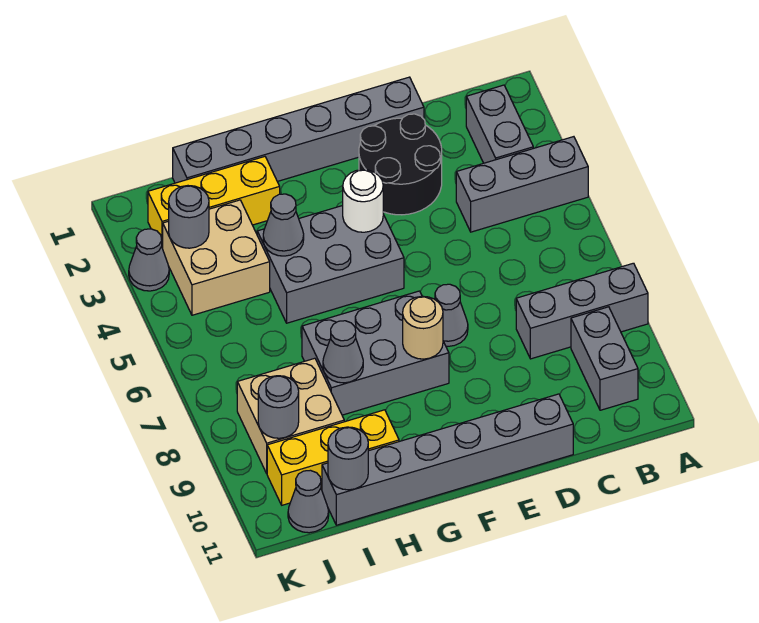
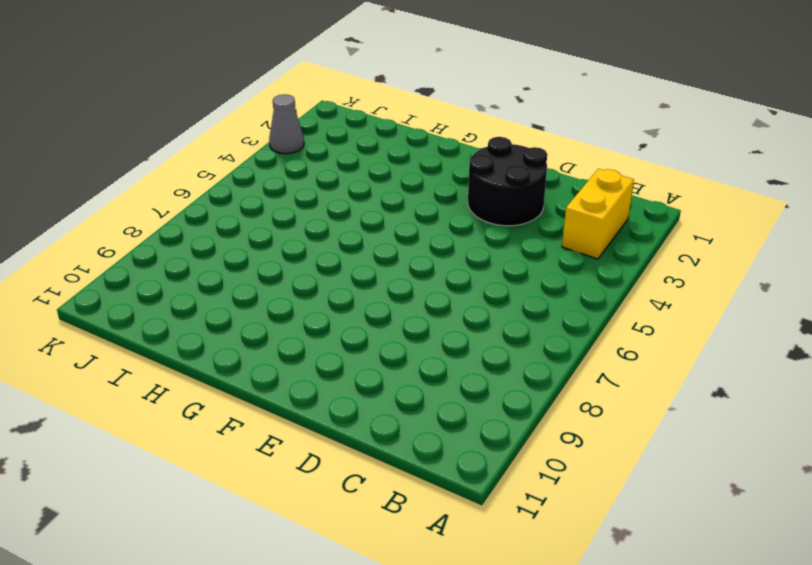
yellow 1x2 brick [562,169,634,259] -> grey 1x2 brick [466,85,533,163]
none -> grey 1x3 brick [456,137,588,232]
none -> grey 1x3 brick [516,263,648,359]
none -> grey 1x2 brick [571,307,638,410]

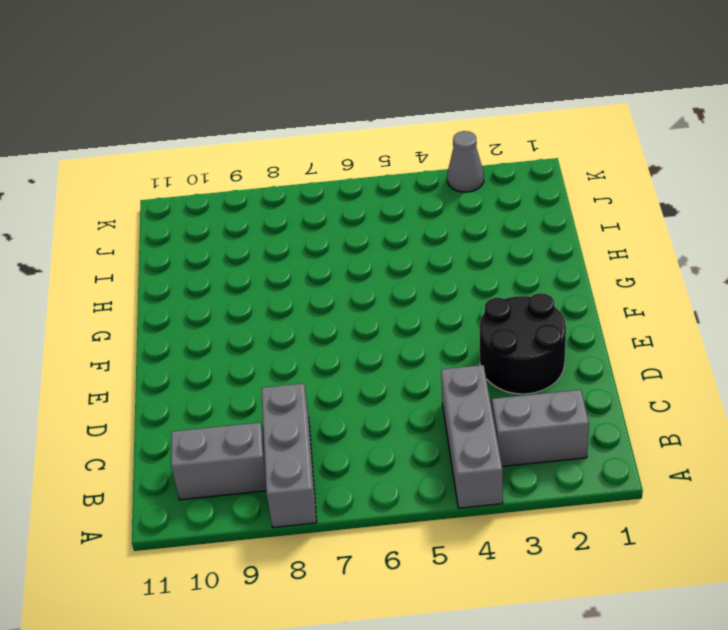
none -> grey 1x6 brick [173,77,424,183]
none -> grey 1x6 brick [322,394,573,525]
none -> grey 1x1 cone [435,284,468,346]

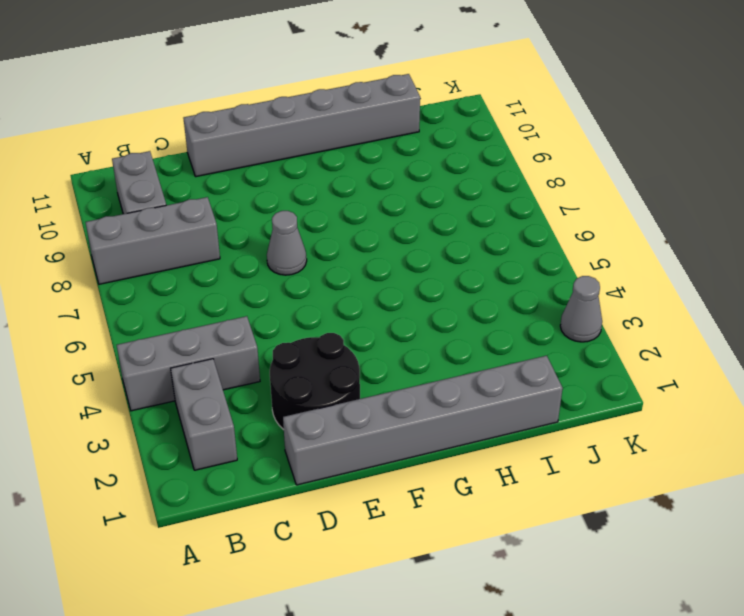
none -> grey 2x3 brick [257,206,404,323]
none -> grey 2x3 brick [302,291,449,415]
none -> yellow 1x3 brick [148,157,280,248]

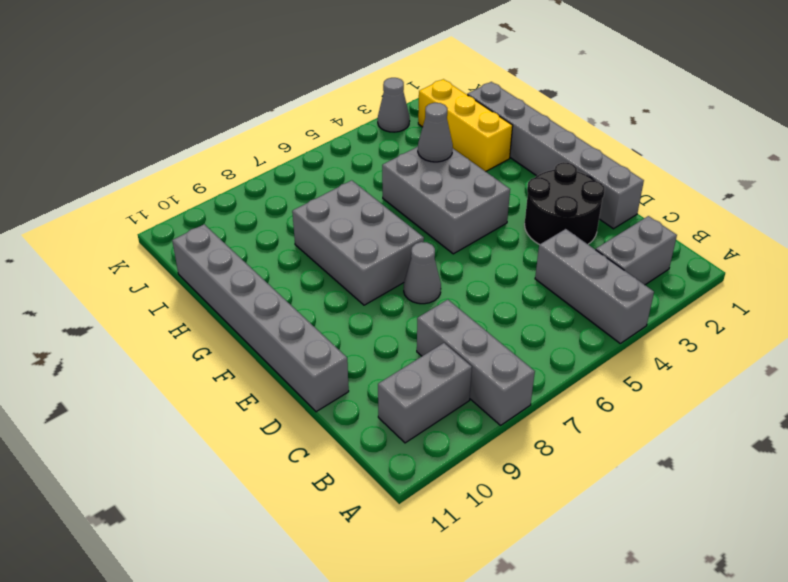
none -> yellow 1x3 brick [267,410,399,505]
none -> tan 2x2 brick [163,200,270,315]
none -> tan 2x2 brick [237,358,344,473]

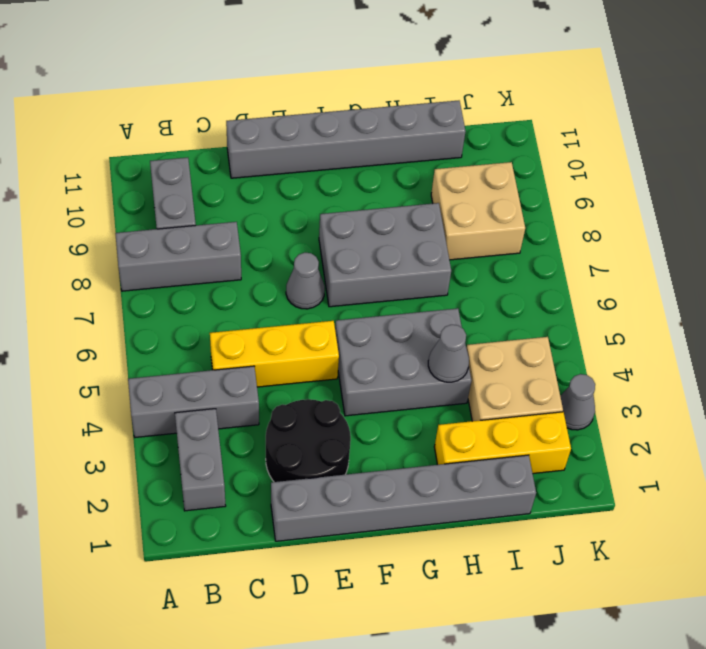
yellow 1x3 brick [210,321,339,387] -> yellow 1x3 brick moved to [267,410,399,505]
none -> grey 1x1 cone [288,470,329,533]
none -> white 1x1 round brick [343,170,383,232]
none -> tan 1x1 round brick [403,296,443,359]

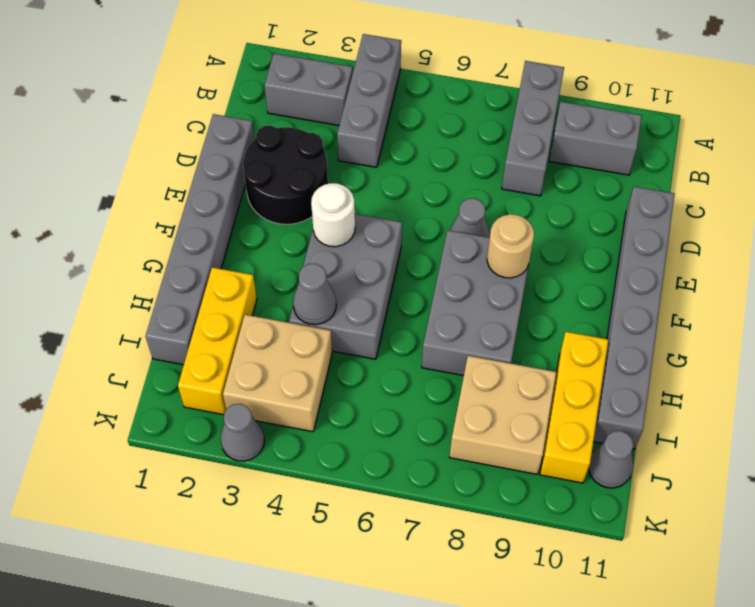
none -> grey 1x1 cone [323,321,363,383]
none -> grey 1x1 round brick [328,427,368,490]
none -> grey 1x1 round brick [169,186,209,248]

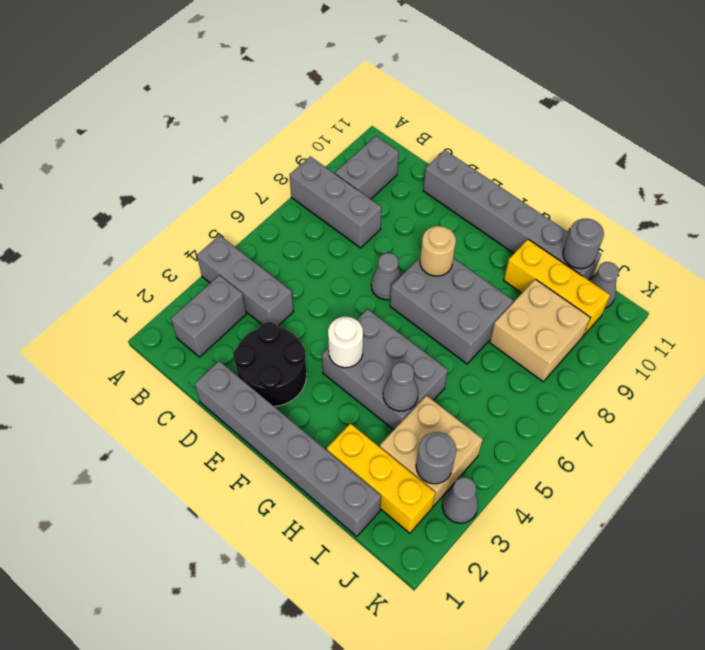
none -> grey 1x1 cone [323,321,363,383]
none -> grey 1x1 round brick [258,376,299,438]

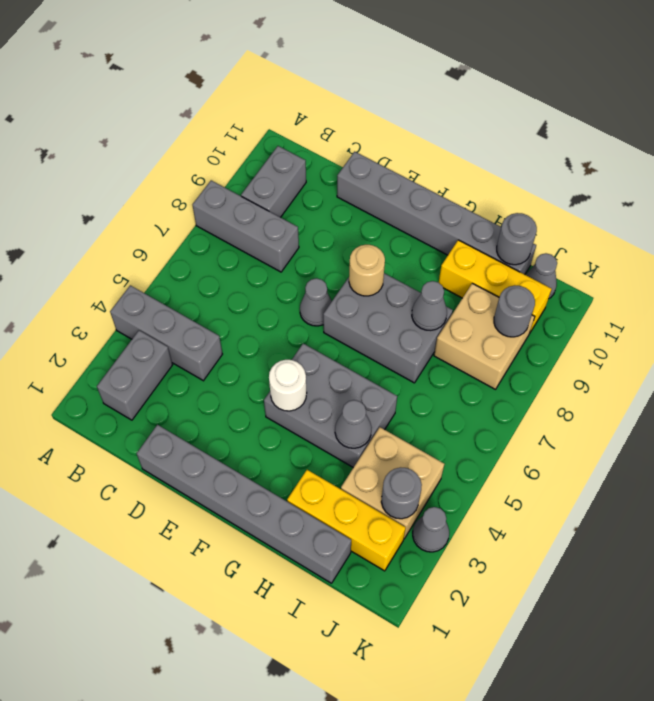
none -> black 2x2 round brick [359,114,442,215]

